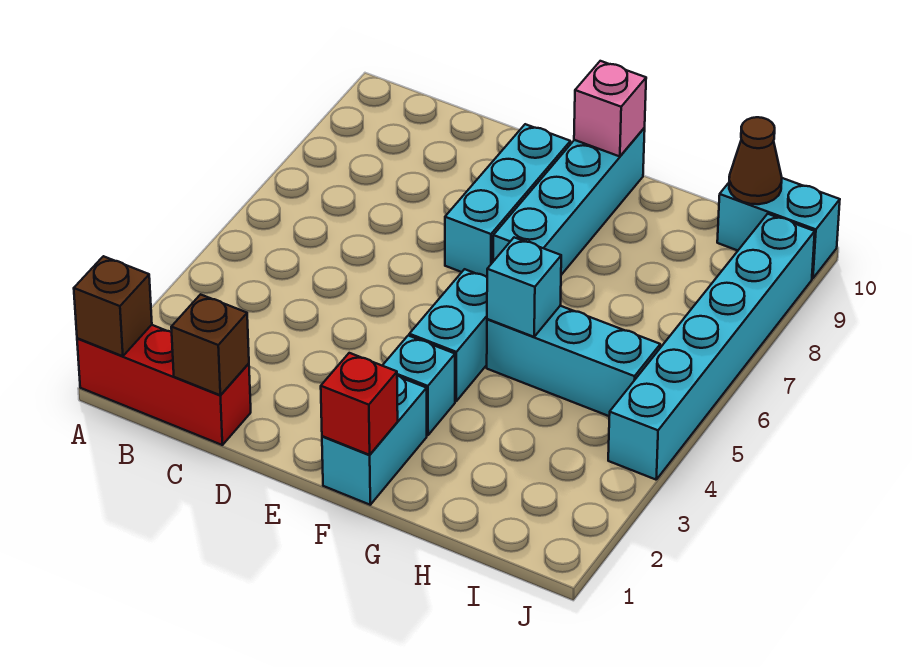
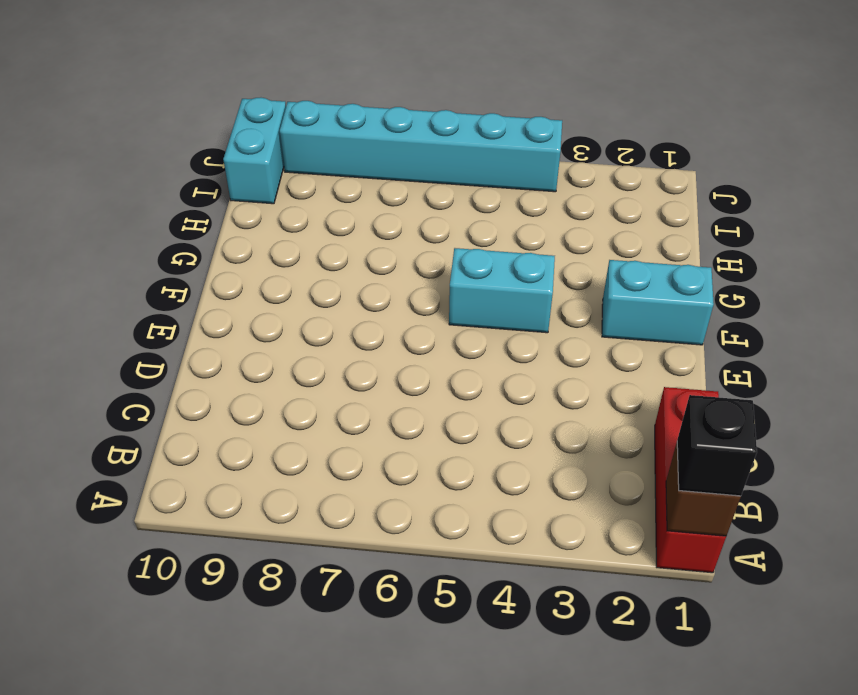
black 1x1 brick [677,395,757,496] -> none
none -> cyan 1x3 brick [445,124,570,277]
none -> cyan 1x1 brick [382,336,455,435]
none -> cyan 1x4 brick [493,128,645,275]

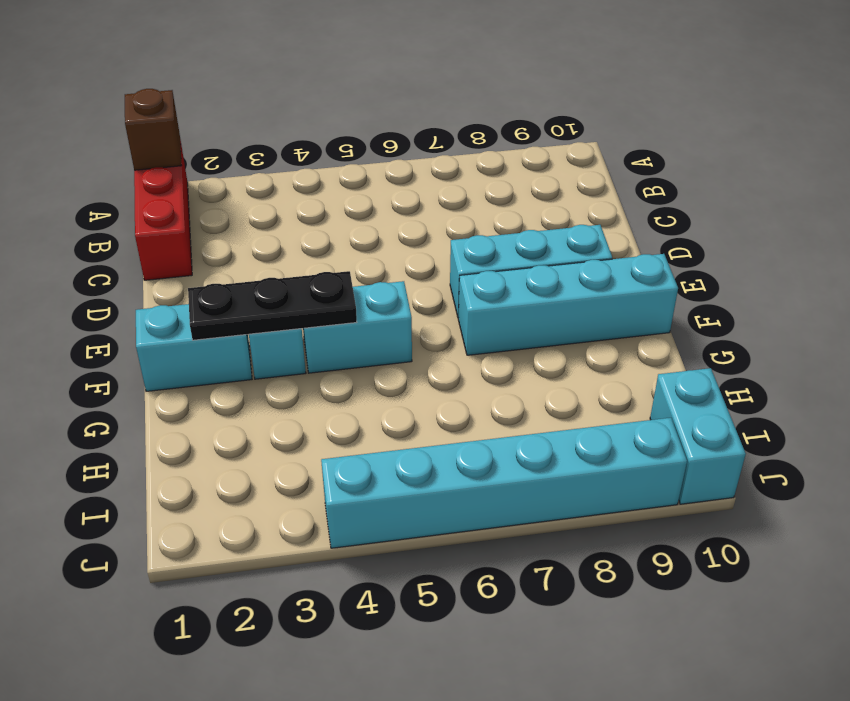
black 1x3 plate [188,271,357,340] -> none
none -> cyan 1x3 brick [487,306,660,416]
none -> brown 1x1 brick [171,294,249,395]
none -> red 1x1 brick [321,353,398,455]

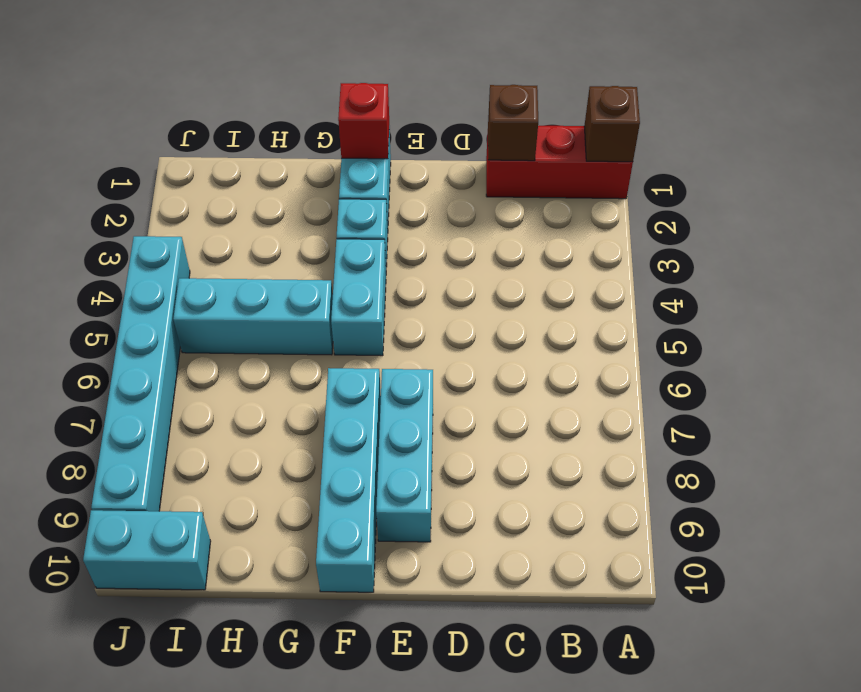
none -> pink 1x1 brick [574,61,646,157]
none -> cyan 1x1 brick [487,237,561,337]
none -> brown 1x1 cone [729,117,782,204]

